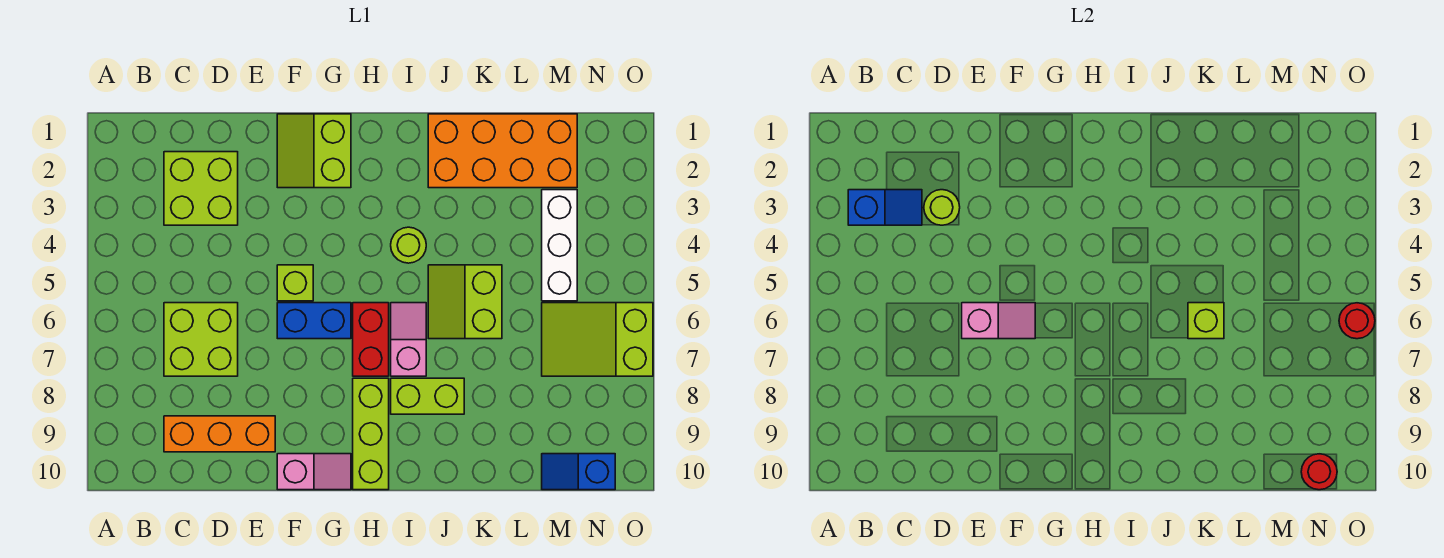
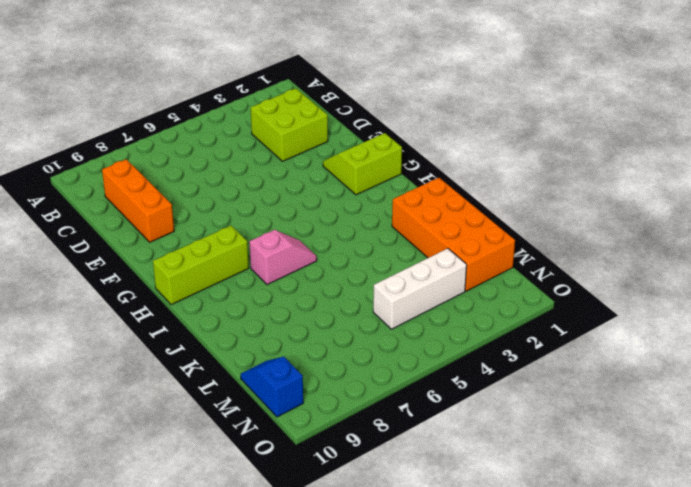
none -> lime 2x2 brick [164,303,238,376]
none -> lime 1x1 brick [277,265,313,301]
none -> blue 1x2 brick [277,303,351,339]

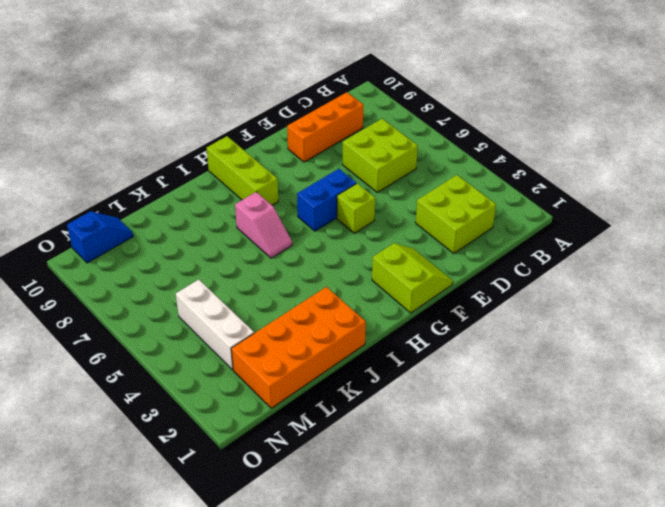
none -> pink 1x2 slope [277,454,351,490]
none -> red 1x2 brick [353,303,389,376]
none -> lime 1x1 round brick [391,227,426,263]

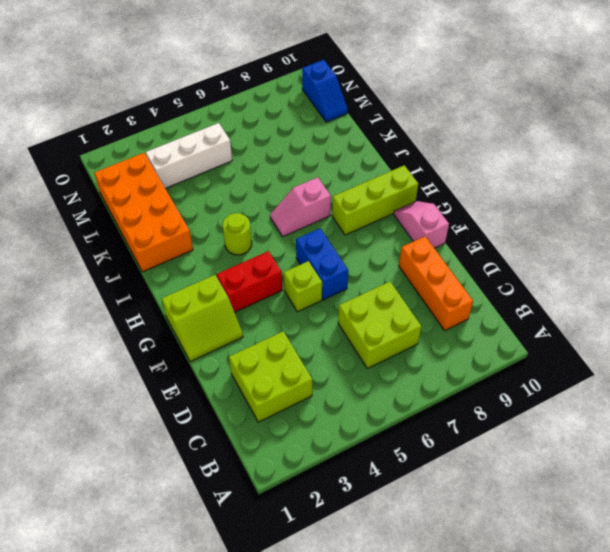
red 1x2 brick [217,251,282,312] -> red 1x2 brick moved to [353,303,389,376]
none -> lime 1x2 brick [391,378,464,414]
none -> lime 2x2 slope [428,265,502,339]
none -> lime 2x3 slope [542,303,653,376]

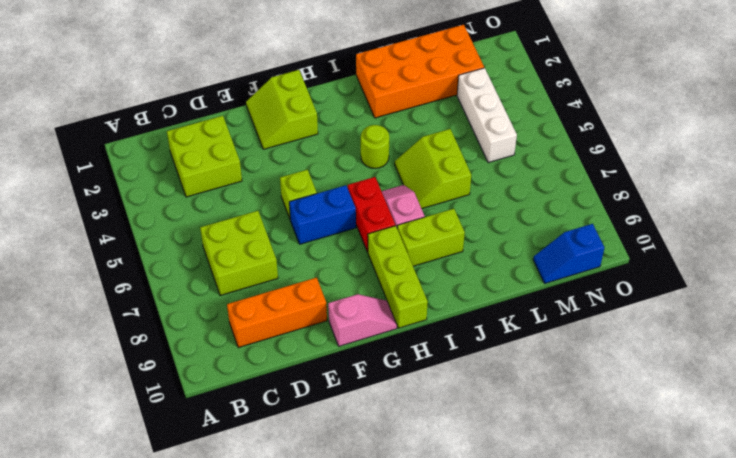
none -> lime 2x3 slope [542,303,653,376]
none -> blue 1x2 slope [848,190,922,225]
none -> lime 1x1 round brick [924,190,960,225]

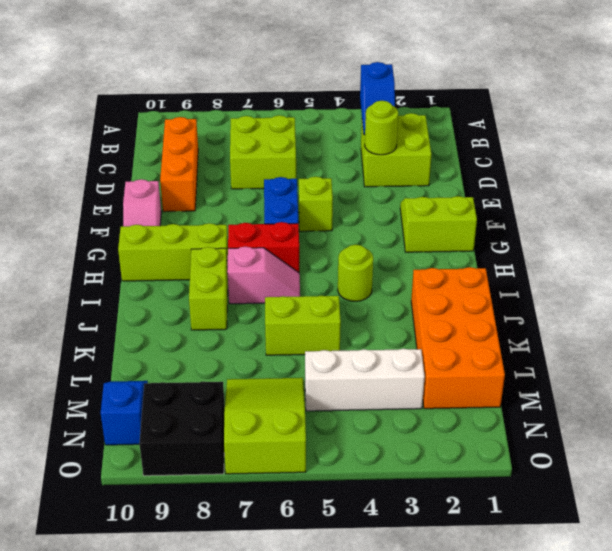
black 2x2 brick [139,381,225,476] -> none
none -> pink 1x2 slope [962,303,1035,339]
none -> lime 1x1 brick [1188,303,1224,339]
none -> red 1x1 round brick [1301,454,1337,490]

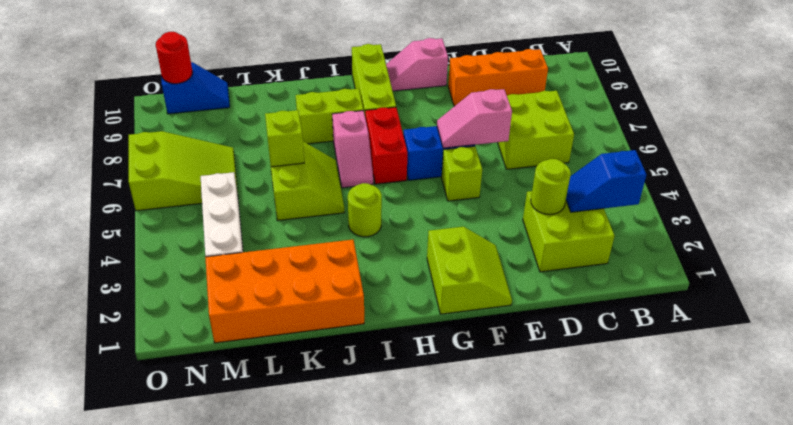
none -> red 1x1 round brick [1339,303,1375,339]

